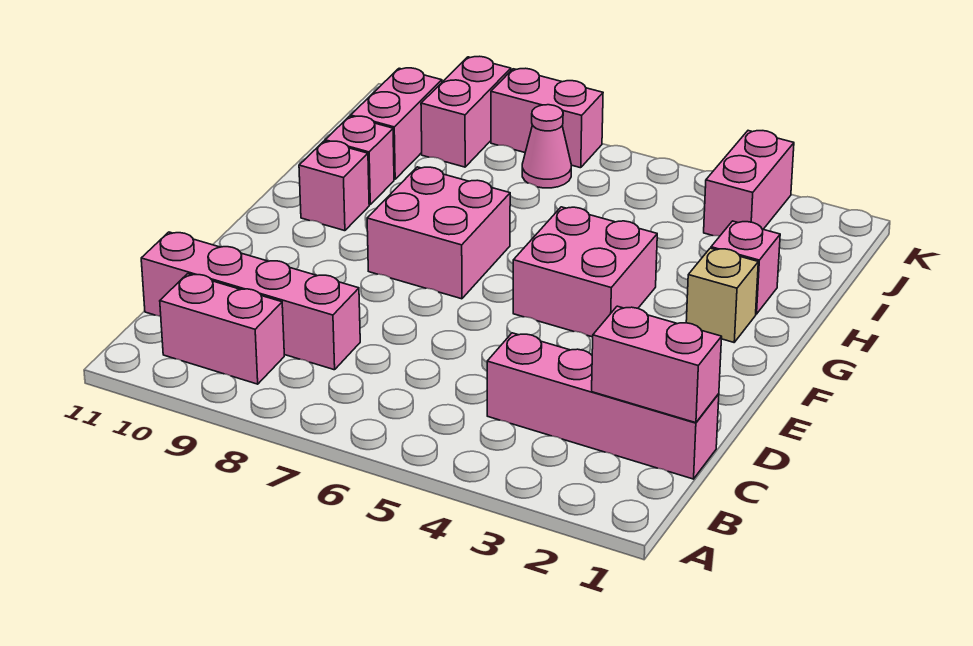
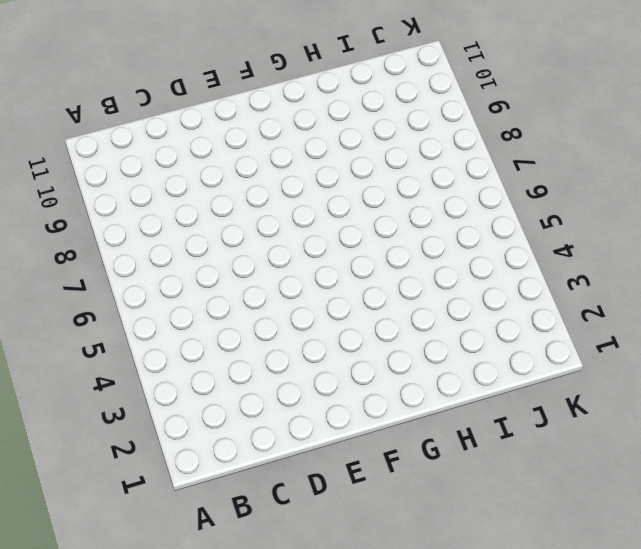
none -> pink 1x2 brick [160,274,284,384]
none -> pink 1x4 brick [487,333,719,479]
none -> pink 1x4 brick [141,232,360,370]

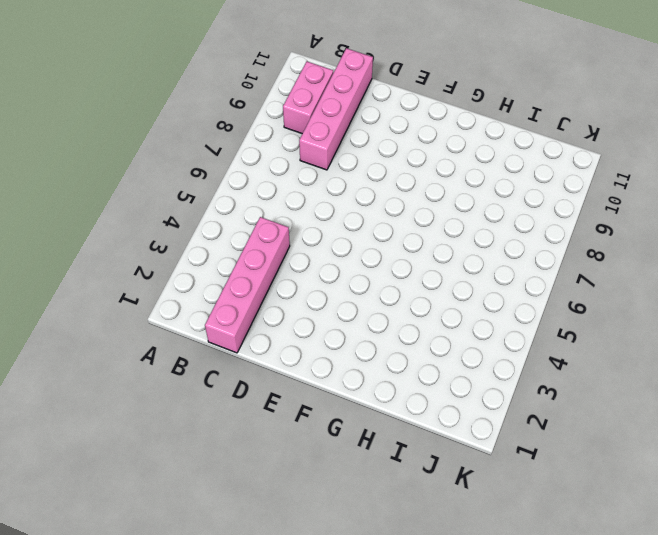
none -> pink 2x2 brick [513,207,657,337]
none -> pink 2x2 brick [367,167,510,299]
none -> tan 1x1 brick [686,248,758,342]

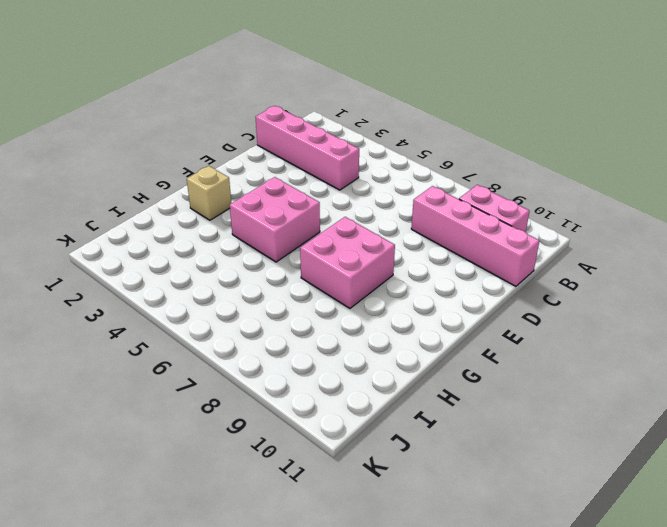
none -> pink 1x1 brick [299,141,369,231]
none -> pink 1x1 brick [711,221,780,314]
none -> pink 1x1 brick [325,116,394,205]

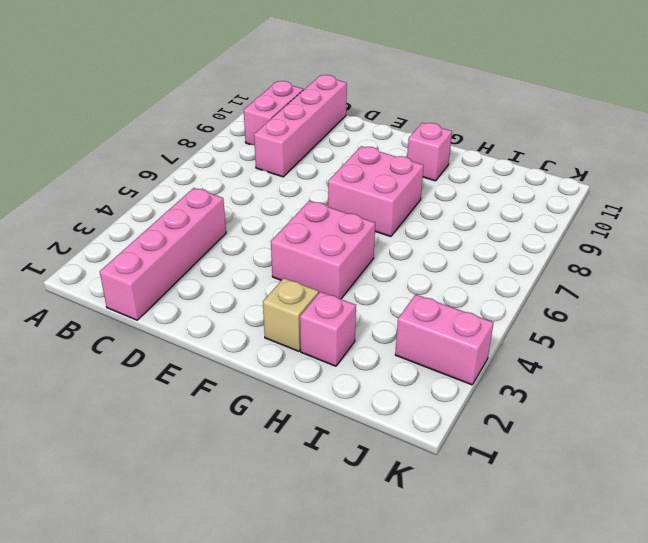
none -> pink 1x1 brick [325,116,394,205]
none -> pink 1x2 brick [351,68,442,179]
none -> pink 1x1 cone [522,105,571,188]

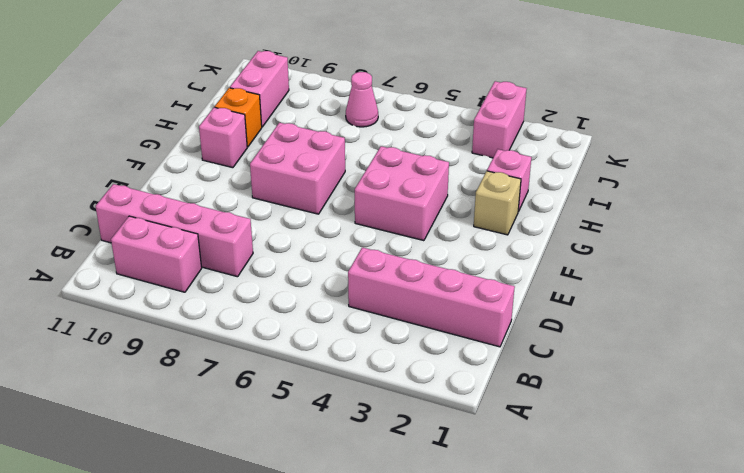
orange 1x1 brick [215,88,262,147] -> pink 1x1 brick [325,116,394,205]
none -> pink 1x2 brick [421,56,511,167]
none -> pink 1x2 brick [491,68,603,168]
none -> pink 1x2 brick [592,306,722,423]

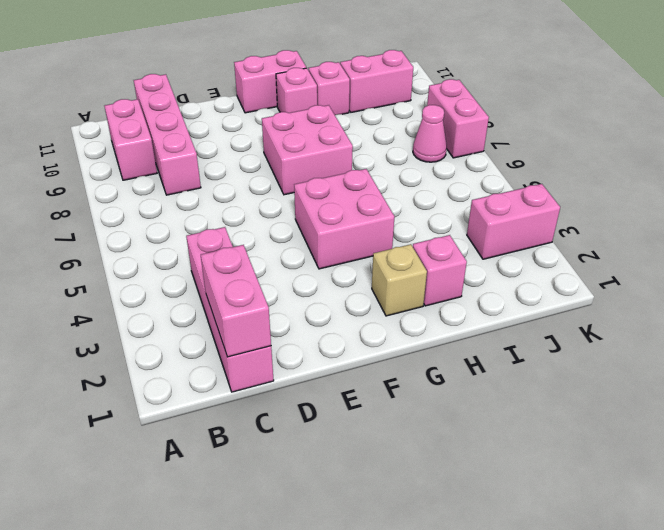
pink 1x2 brick [234,50,306,113] -> pink 1x2 brick moved to [421,56,511,167]

